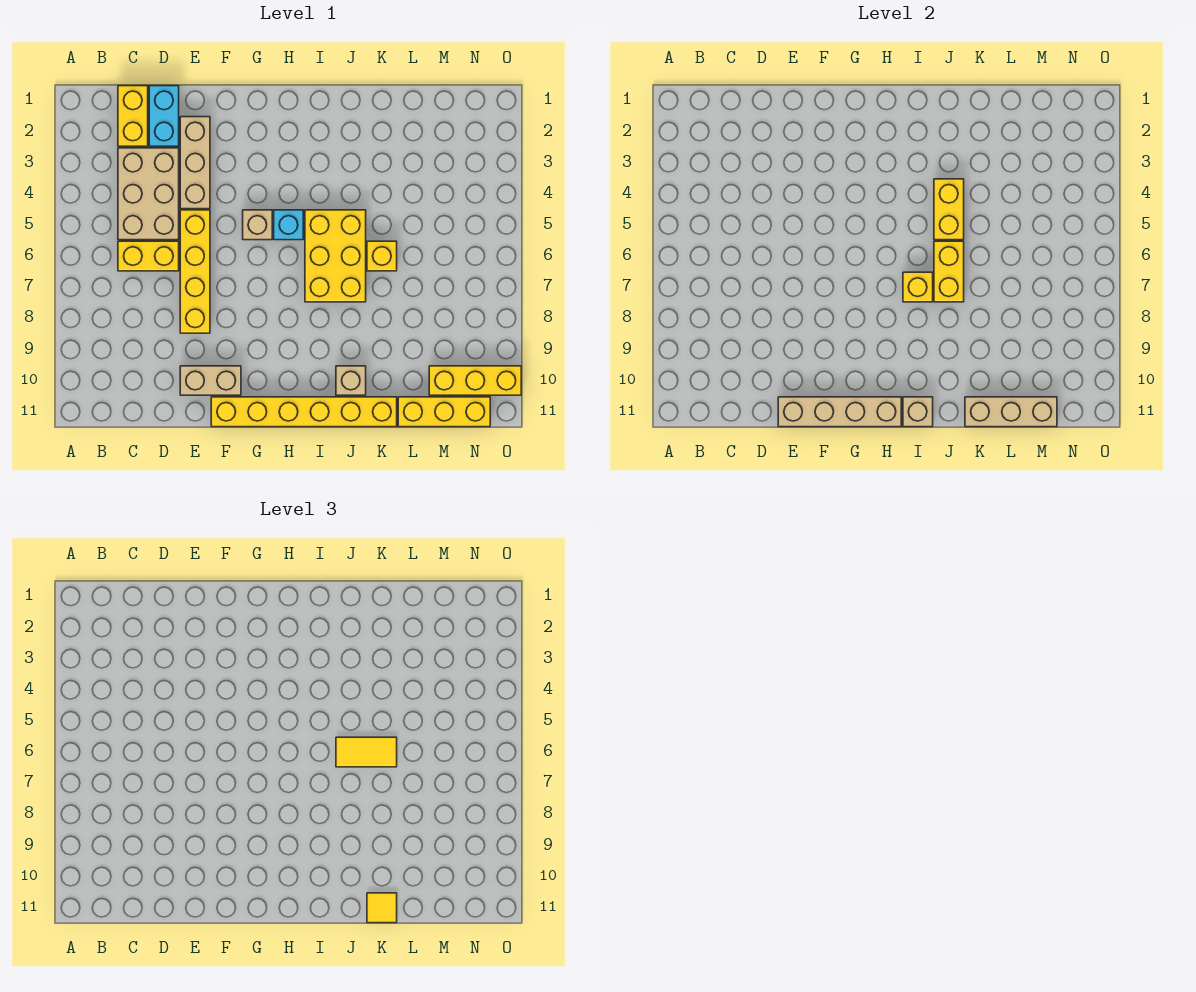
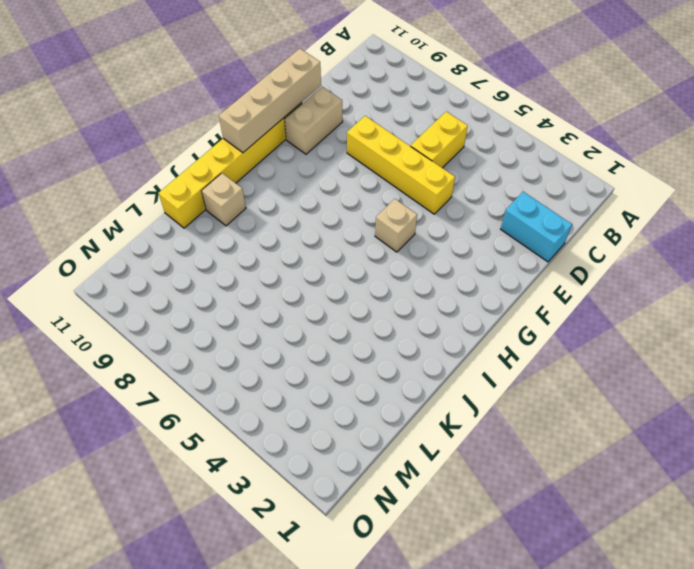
none -> yellow 1x2 brick [118,86,148,146]
none -> tan 2x3 brick [118,148,179,240]
none -> tan 1x3 brick [180,117,210,209]

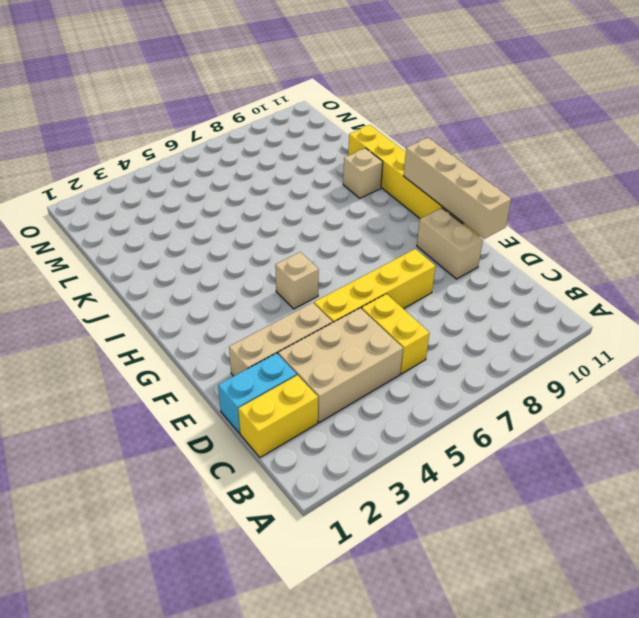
none -> cyan 1x1 brick [274,210,303,240]
none -> yellow 2x3 brick [305,210,366,302]
none -> yellow 1x1 brick [367,241,397,271]

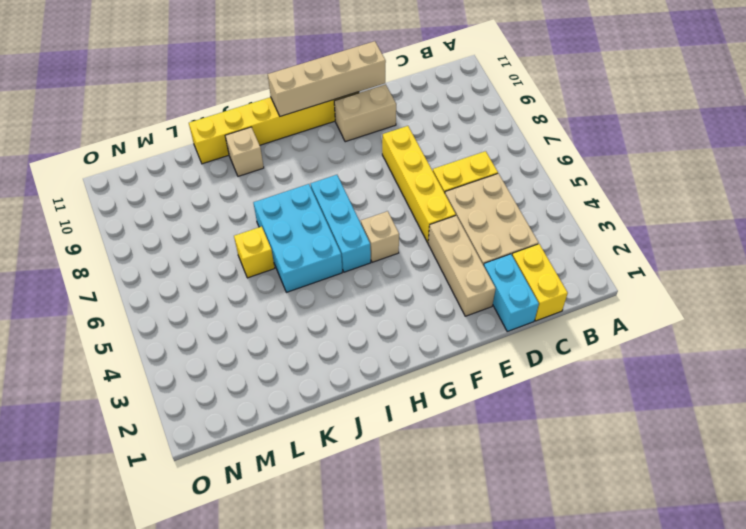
cyan 1x3 brick [311,175,371,272] -> cyan 1x1 brick [274,210,303,240]
cyan 2x3 brick [253,184,342,292] -> yellow 2x3 brick [305,210,366,302]
none -> yellow 1x3 brick [398,397,490,427]
none -> yellow 1x3 brick [429,366,521,395]
none -> yellow 1x1 brick [903,272,933,302]

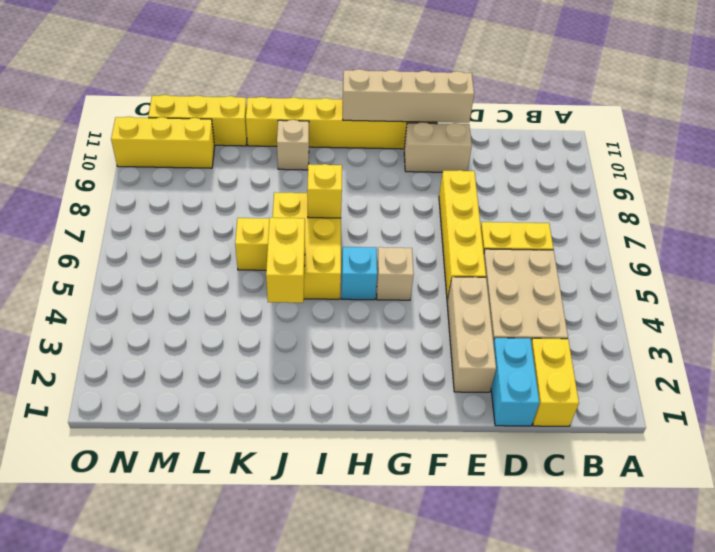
none -> tan 1x1 brick [903,397,933,427]
none -> yellow 1x2 brick [934,241,964,302]
none -> tan 1x3 brick [965,397,1057,427]

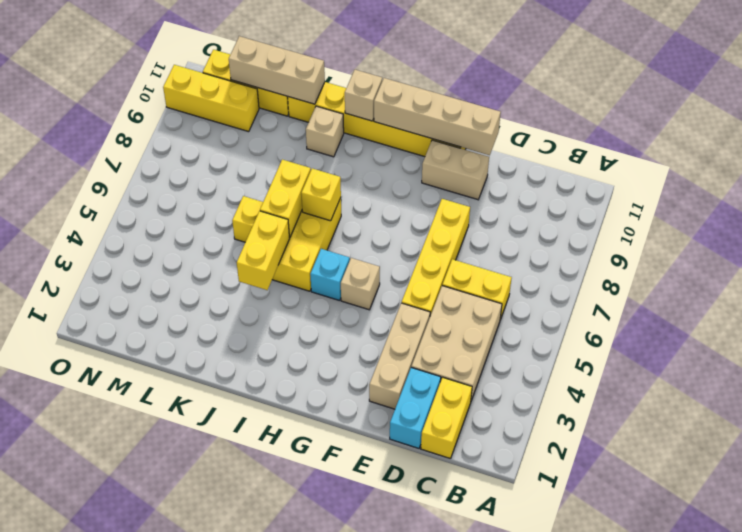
none -> yellow 1x2 tile [336,737,397,767]
none -> yellow 1x1 tile [367,893,397,923]

